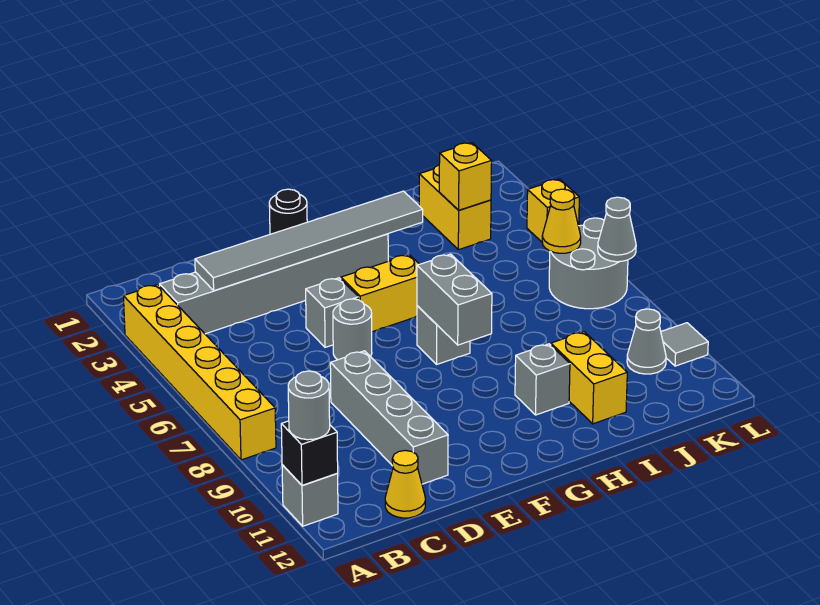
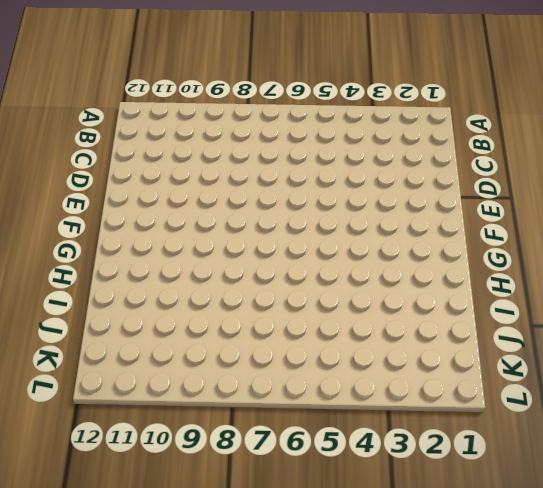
none -> yellow 1x6 brick [123,285,276,460]
none -> grey 1x1 brick [282,465,338,526]
none -> grey 1x6 brick [160,234,388,334]

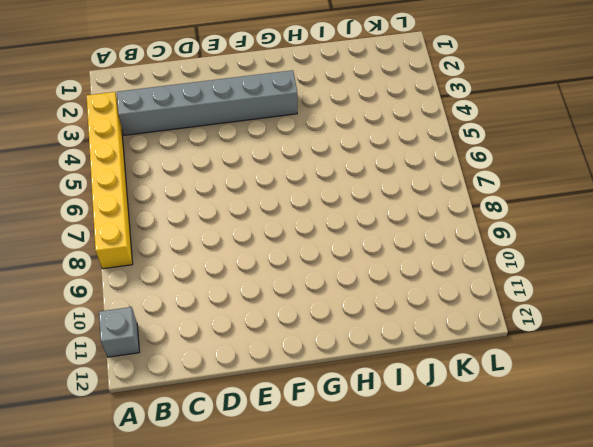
none -> yellow 1x1 cone [385,450,425,518]
none -> grey 1x4 brick [330,351,448,484]
none -> grey 1x1 brick [306,278,358,347]

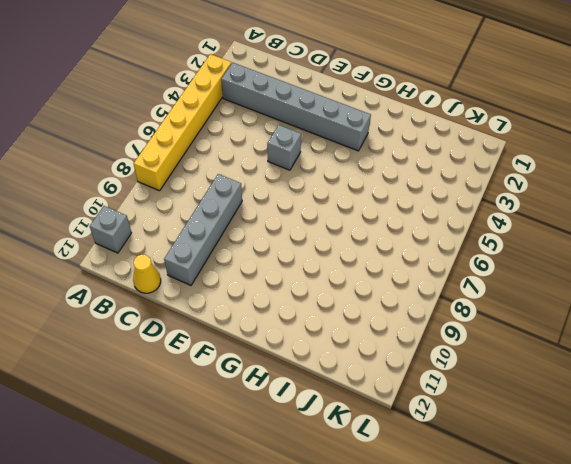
none -> grey 1x1 round brick [333,299,372,360]
none -> black 1x1 round brick [269,189,307,234]
none -> yellow 1x2 brick [341,255,419,332]

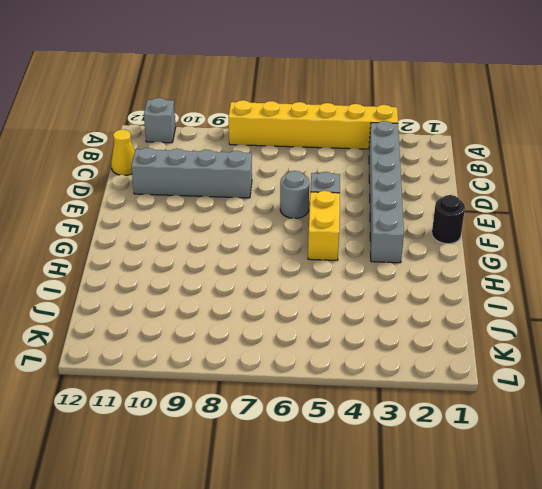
none -> grey 1x1 brick [417,306,470,364]
none -> grey 1x1 brick [515,344,570,415]
none -> yellow 1x2 brick [551,332,627,424]

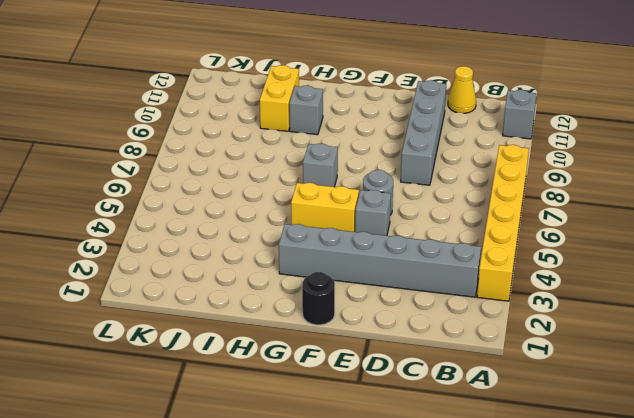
none -> yellow 1x2 brick [419,165,491,250]
none -> grey 2x2 round brick [549,218,628,309]
none -> grey 1x1 cone [627,309,666,374]

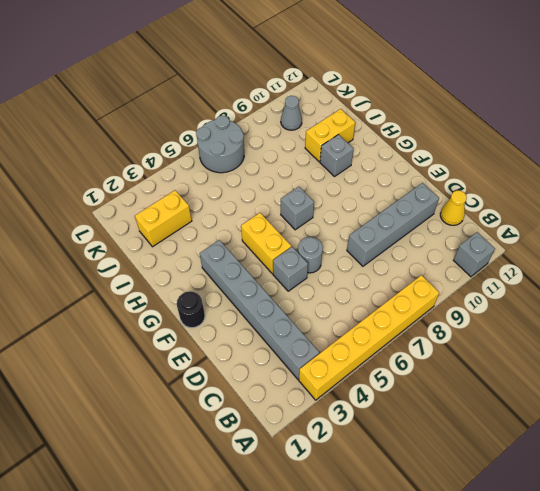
none -> yellow 1x1 brick [527,179,579,242]
none -> grey 1x1 tile [661,323,708,366]
none -> black 1x1 brick [281,421,338,486]

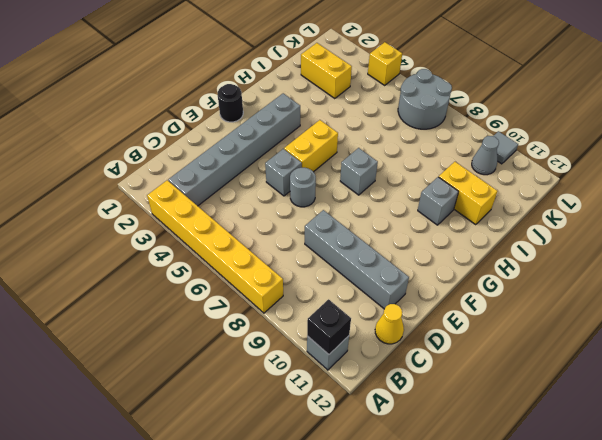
none -> grey 1x6 tile [195,191,423,291]
none -> grey 1x2 brick [417,254,492,345]
none -> yellow 1x1 brick [439,143,492,210]

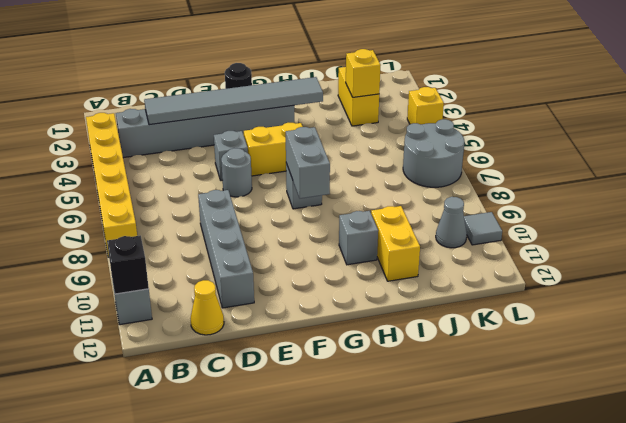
none -> yellow 1x1 cone [542,189,581,253]
none -> grey 1x1 cone [598,197,636,262]
none -> grey 1x1 round brick [288,371,330,440]

